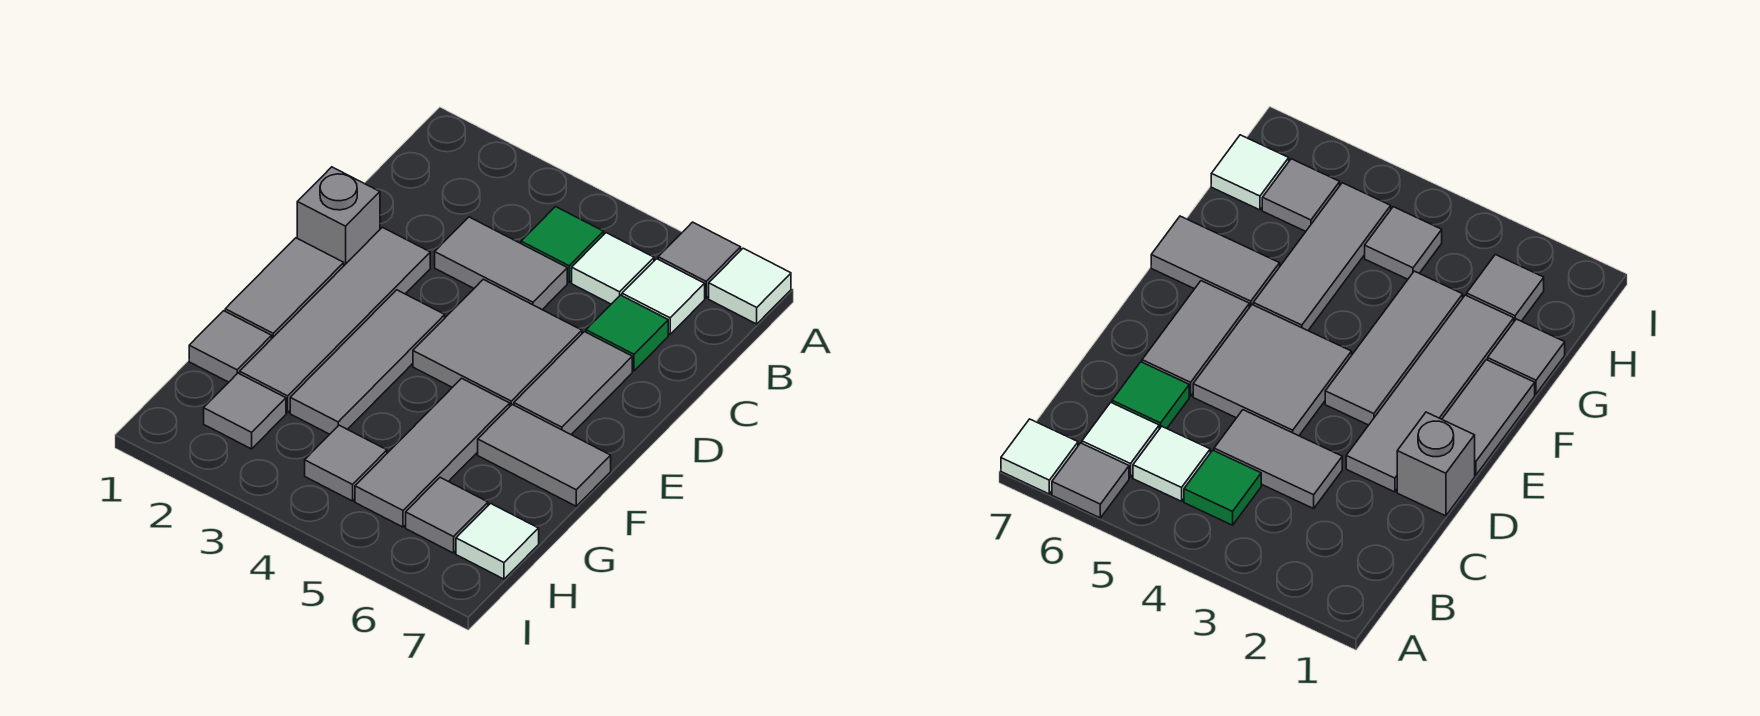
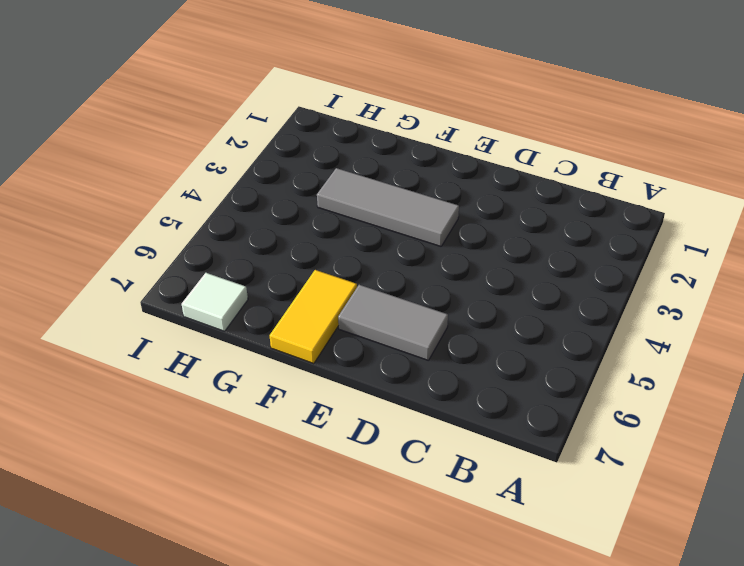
yellow 1x2 tile [270,270,357,364] -> grey 1x2 tile [478,405,611,506]
none -> grey 1x1 tile [658,222,741,298]
none -> white 1x1 tile [709,248,791,324]
none -> green 1x1 tile [521,207,604,282]

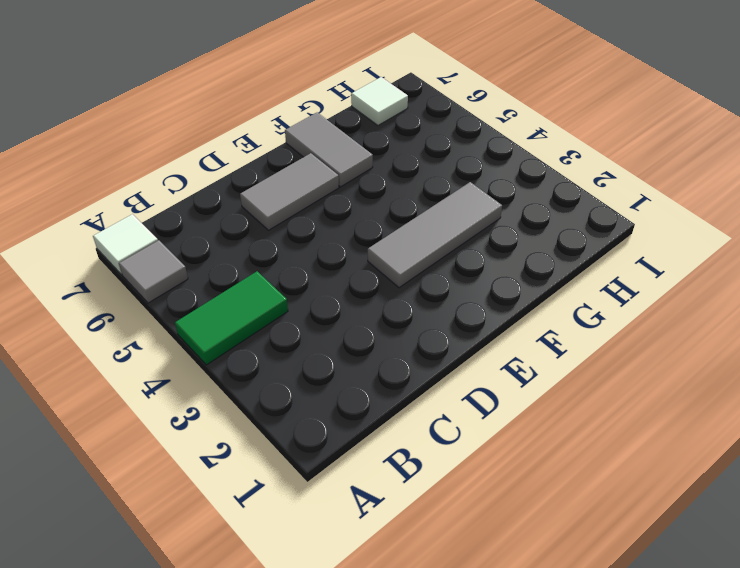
green 1x2 tile [175,272,288,365] -> green 1x1 tile [521,207,604,282]
none -> white 1x1 tile [572,233,654,304]
none -> white 1x1 tile [622,259,705,334]
none -> grey 1x2 tile [435,217,567,310]

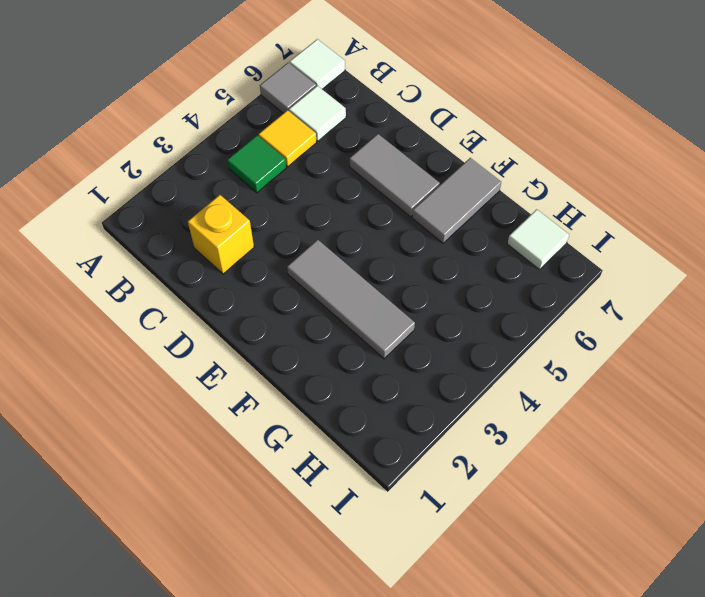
yellow 1x1 tile [259,110,316,167] -> white 1x1 tile [572,233,654,304]
yellow 1x1 brick [188,195,254,274] -> none
none -> grey 1x2 tile [435,217,567,310]
none -> green 1x1 tile [586,295,668,371]
none -> grey 1x1 brick [297,167,380,265]

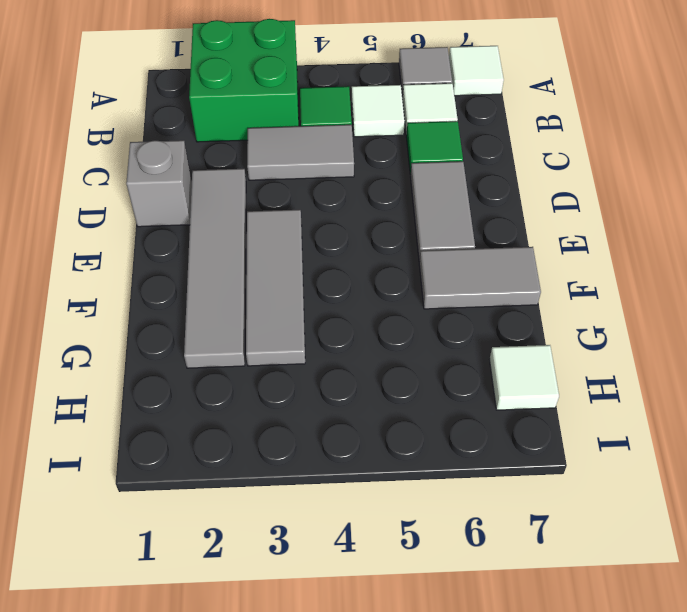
green 2x2 brick [189,19,299,142] -> none
none -> grey 2x2 tile [413,279,582,406]
none -> grey 1x2 tile [225,238,344,338]
none -> grey 1x3 tile [355,378,510,527]

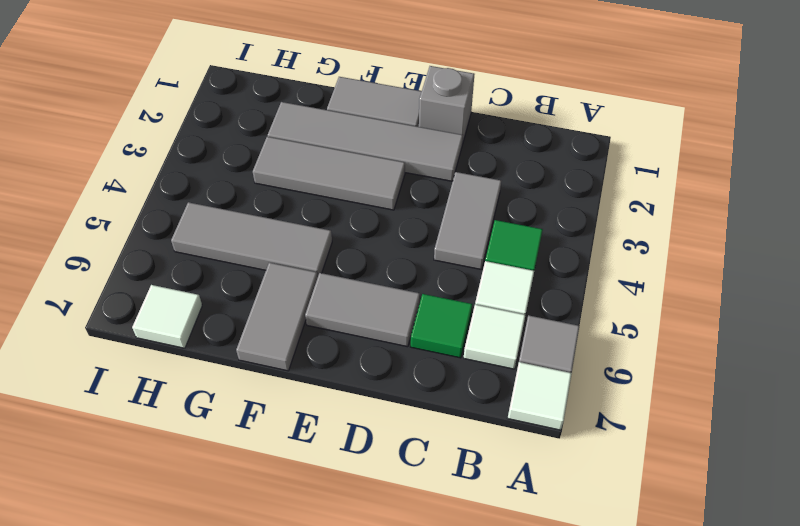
none -> grey 2x2 tile [413,279,582,406]
none -> grey 1x1 tile [189,311,272,382]
none -> grey 1x1 tile [204,373,286,449]

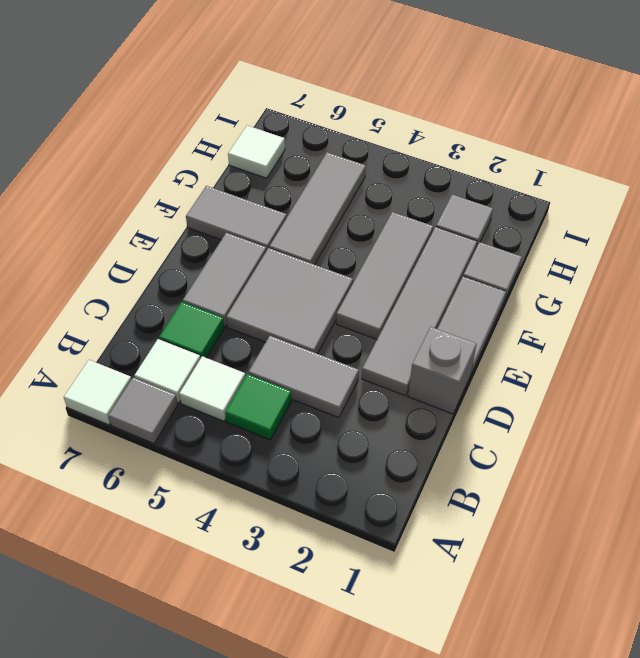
none -> grey 1x1 tile [305,425,387,501]
none -> grey 1x1 tile [406,477,488,553]

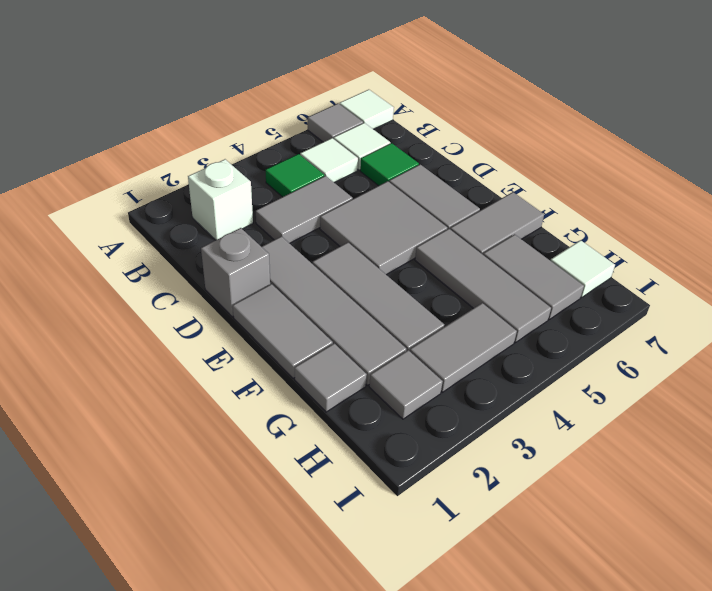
white 1x1 brick [188,159,253,240] -> none
grey 1x2 tile [483,234,584,319] -> grey 1x1 tile [406,477,488,553]
grey 1x2 tile [410,303,517,392] -> grey 1x1 tile [305,425,387,501]

